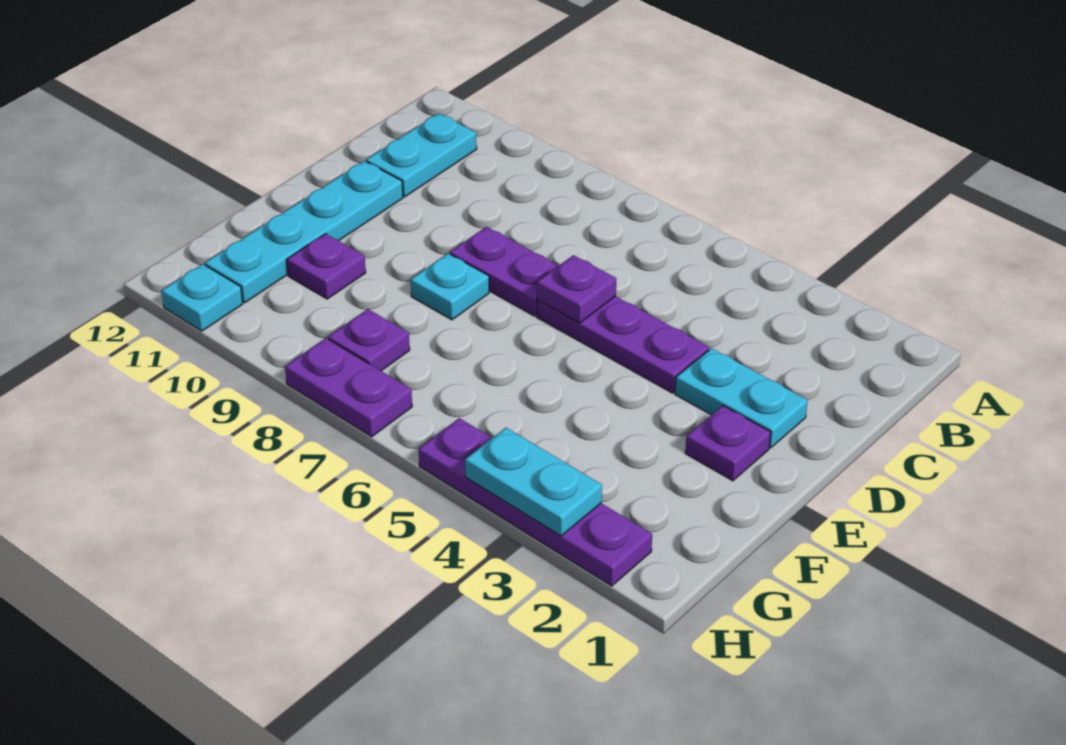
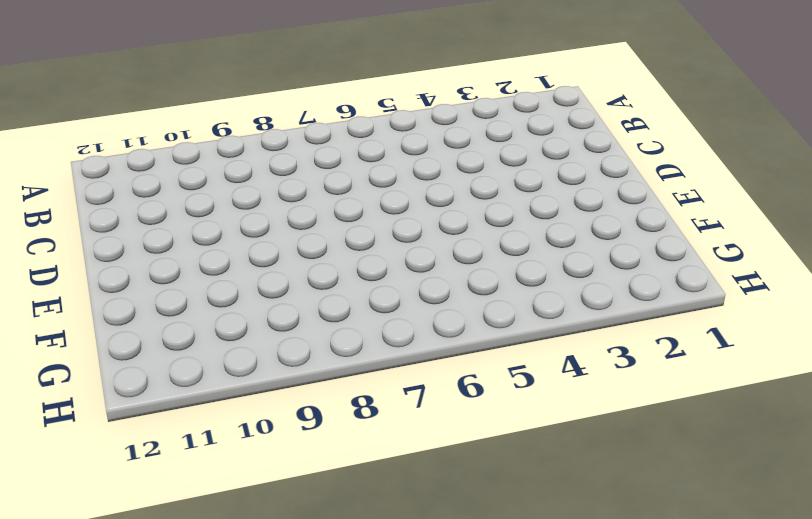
none -> cyan 1x2 plate [366,113,477,197]
none -> cyan 1x2 plate [675,348,808,448]
none -> purple 1x3 plate [537,296,709,393]

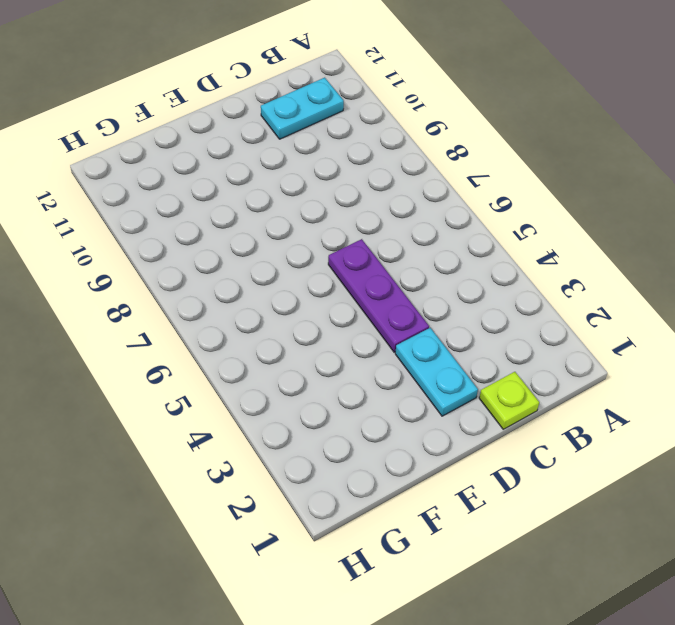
lime 1x1 plate [479,372,539,429] -> none
none -> purple 1x2 plate [450,227,559,316]
none -> cyan 1x4 plate [205,161,403,303]
none -> purple 1x1 plate [685,406,771,481]

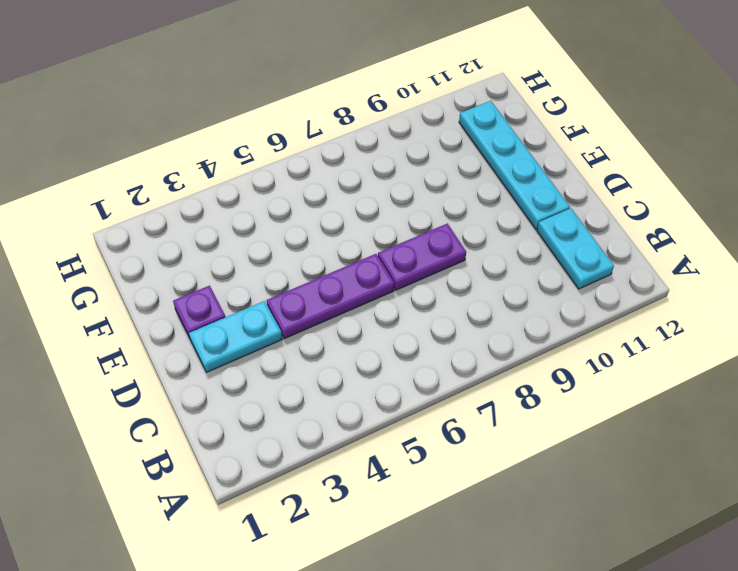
none -> cyan 1x1 plate [411,253,489,320]
none -> purple 1x1 plate [287,234,366,299]
none -> purple 1x1 plate [328,309,410,371]

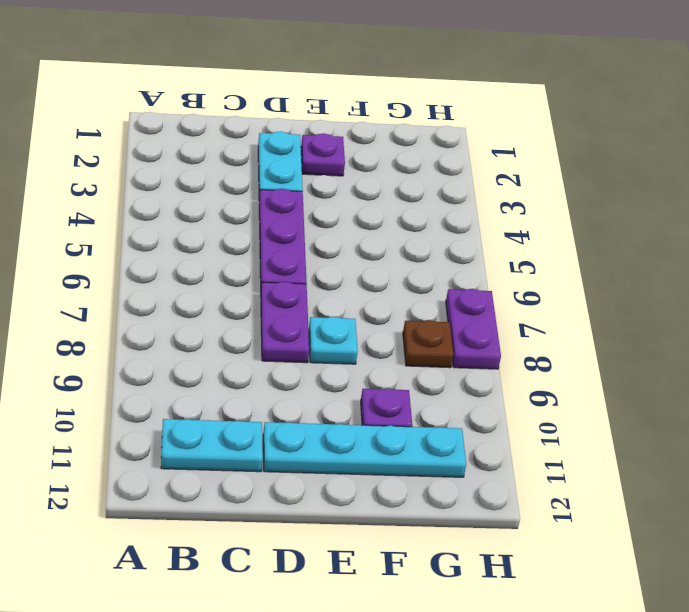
brown 1x1 plate [403,320,453,368] -> purple 1x1 plate [328,309,410,371]
none -> purple 1x4 plate [419,418,652,586]
none -> cyan 1x1 plate [162,264,243,331]
none -> purple 1x1 plate [537,255,616,323]

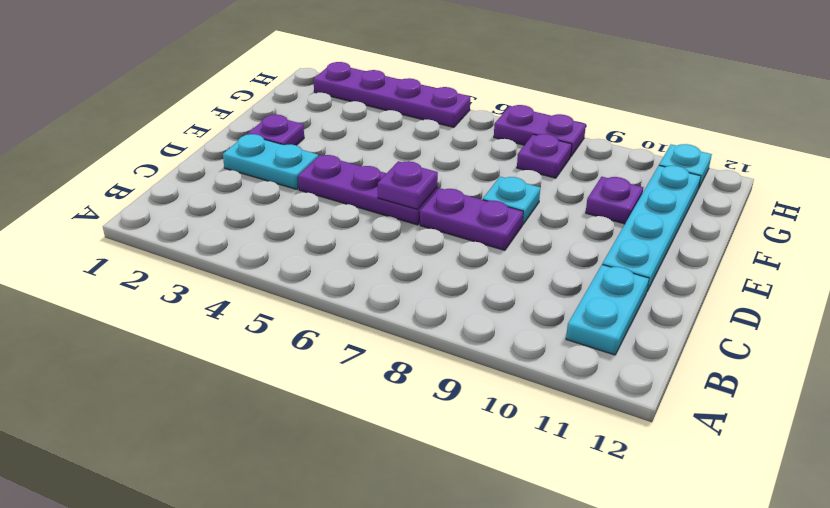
none -> cyan 1x2 plate [465,428,602,536]

